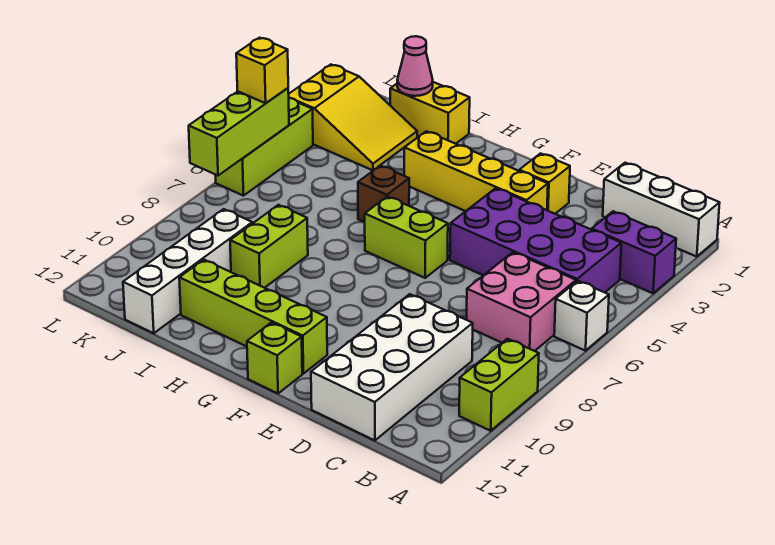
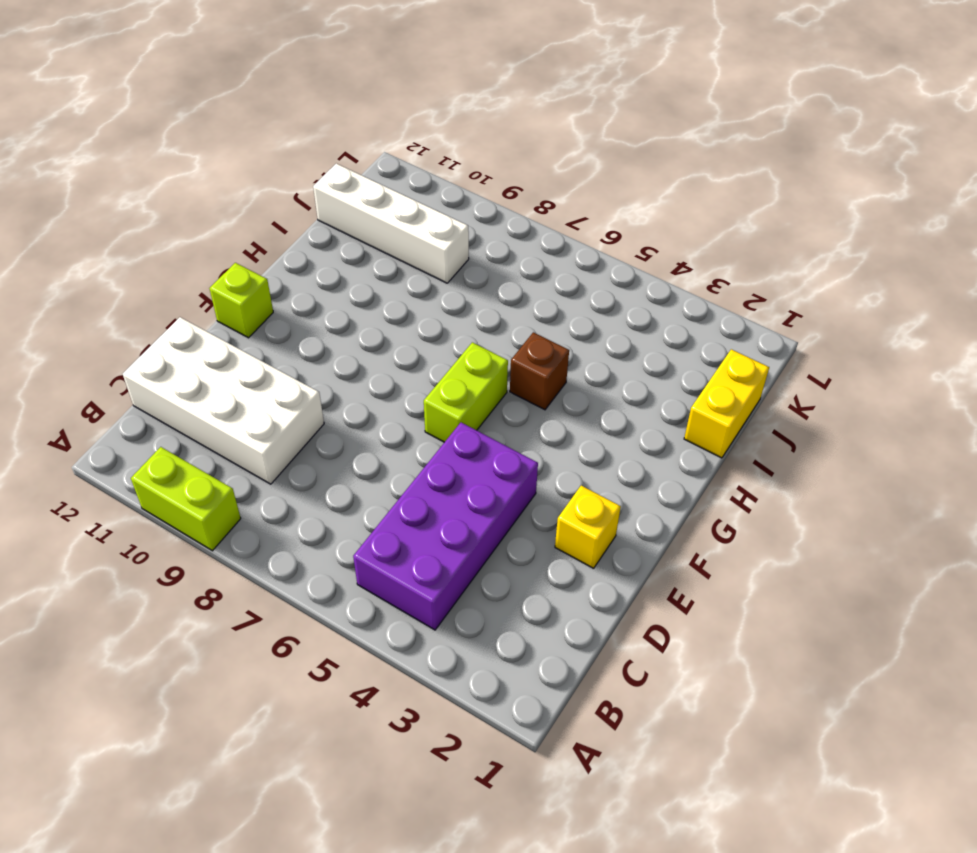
none -> white 1x3 brick [603,163,720,257]
none -> purple 1x2 brick [592,211,676,293]
none -> white 1x1 brick [554,281,609,351]

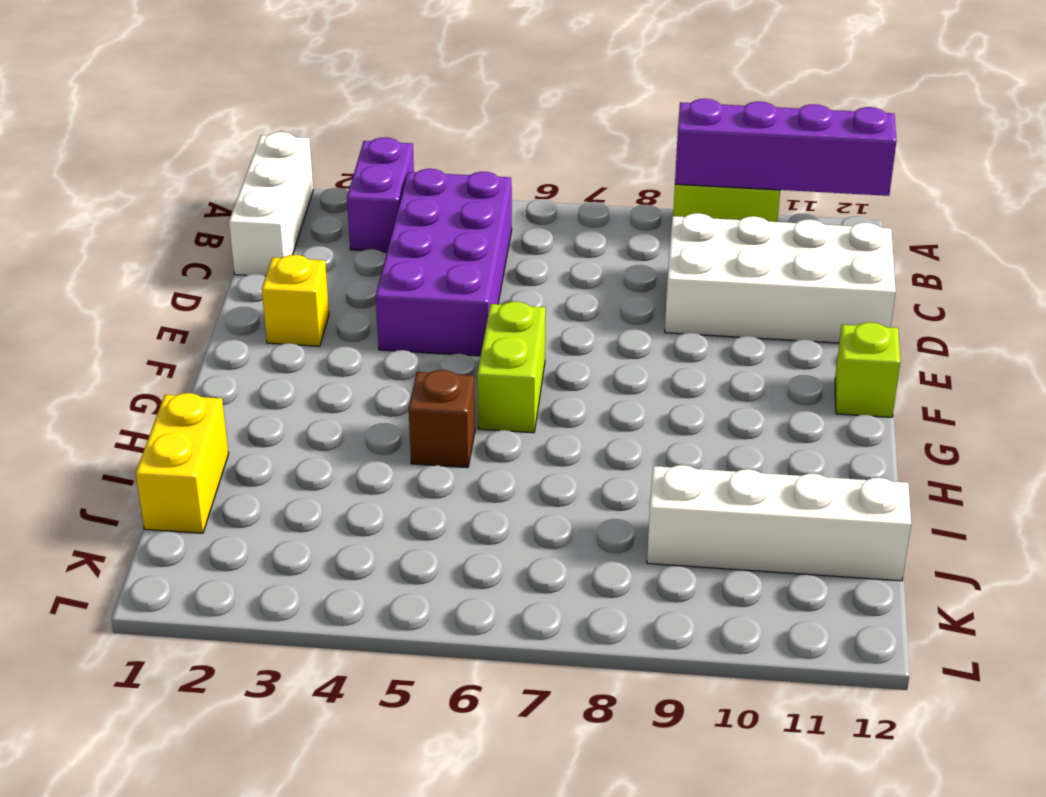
purple 1x4 brick [675,99,897,196] -> none
none -> white 1x1 brick [554,281,609,351]
none -> pink 2x2 brick [466,252,576,351]
none -> yellow 1x4 brick [404,131,548,211]

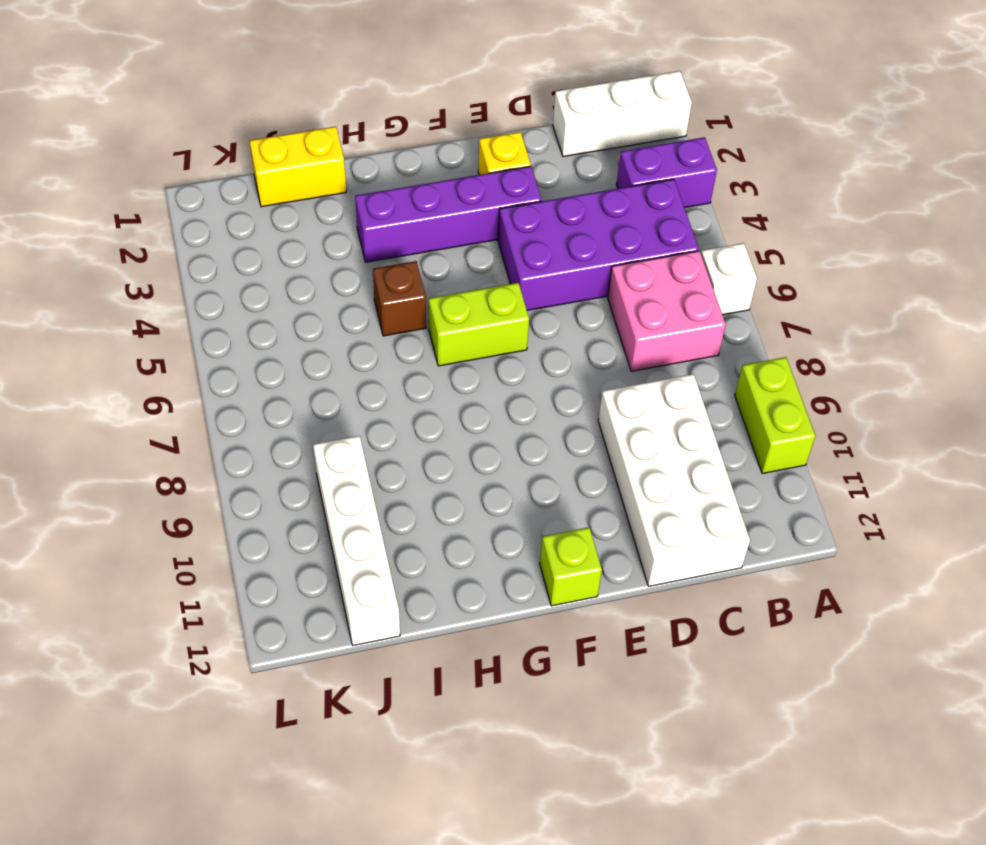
purple 1x4 brick [355,166,541,262] -> yellow 1x4 brick [404,131,548,211]
none -> lime 1x4 brick [179,260,327,374]
none -> lime 1x2 brick [230,205,308,288]
none -> yellow 2x3 slope [289,65,417,170]

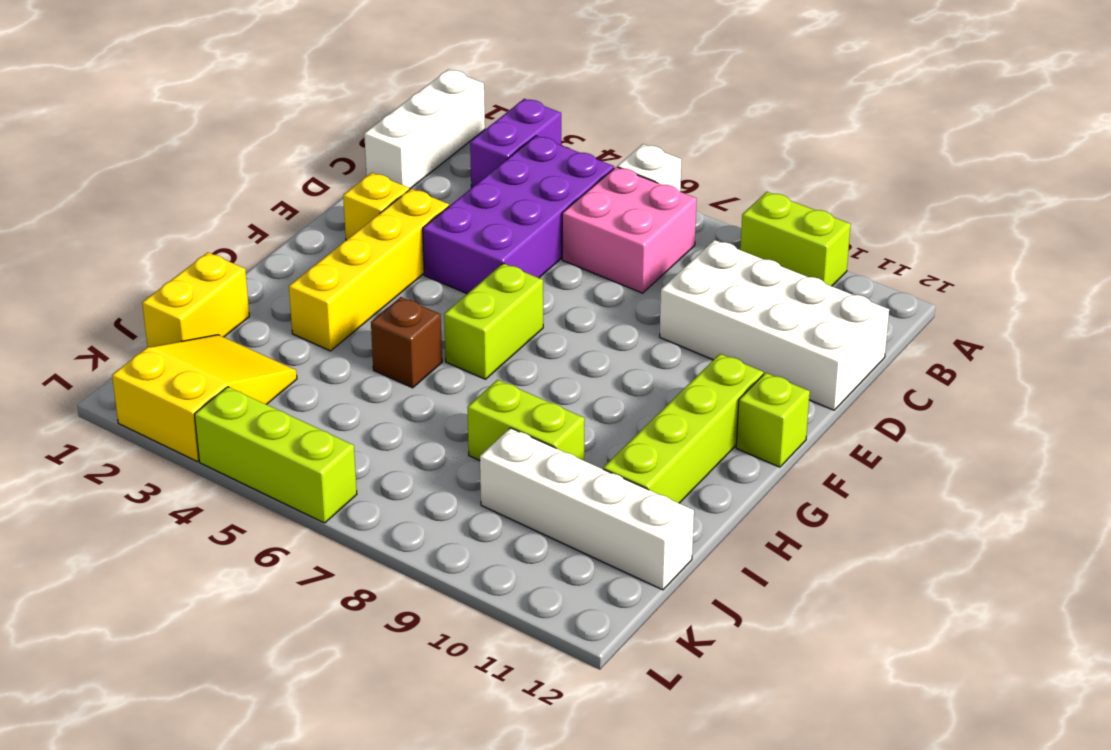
none -> pink 1x1 cone [397,36,433,96]
none -> lime 1x3 brick [189,88,289,176]
none -> yellow 1x1 brick [236,38,288,103]

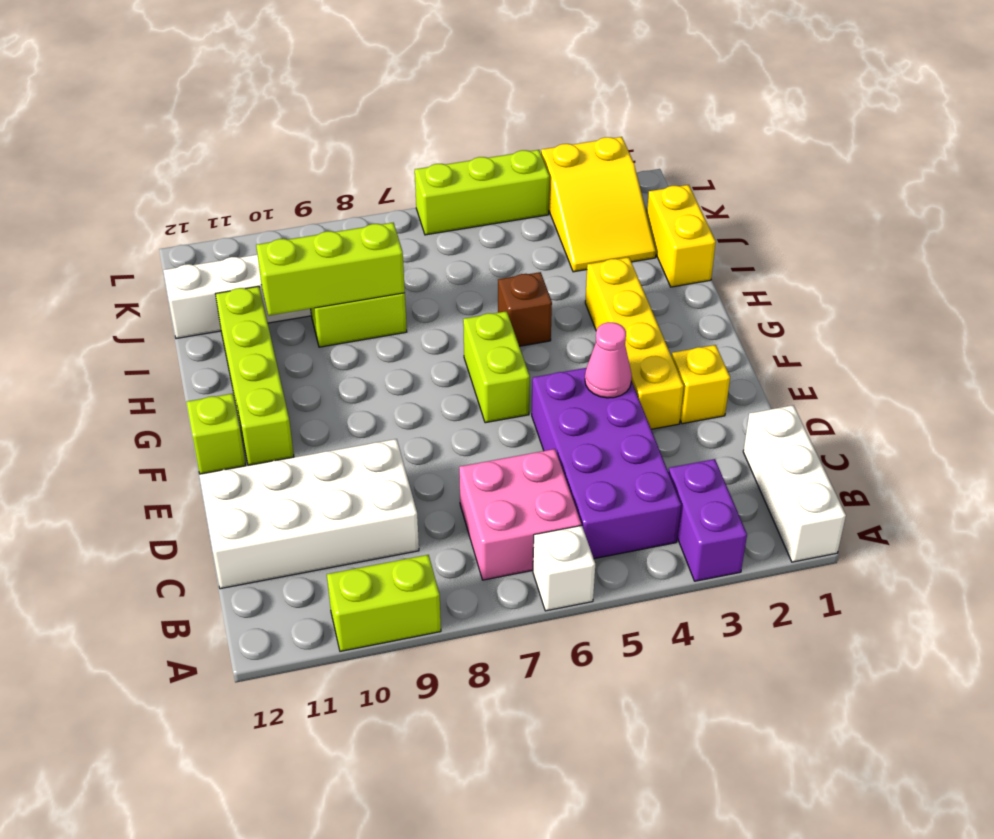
pink 1x1 cone [585,322,632,398] -> pink 1x1 cone moved to [397,36,433,96]
lime 1x3 brick [256,223,405,316] -> lime 1x3 brick moved to [189,88,289,176]
none -> yellow 1x1 brick [236,38,288,103]

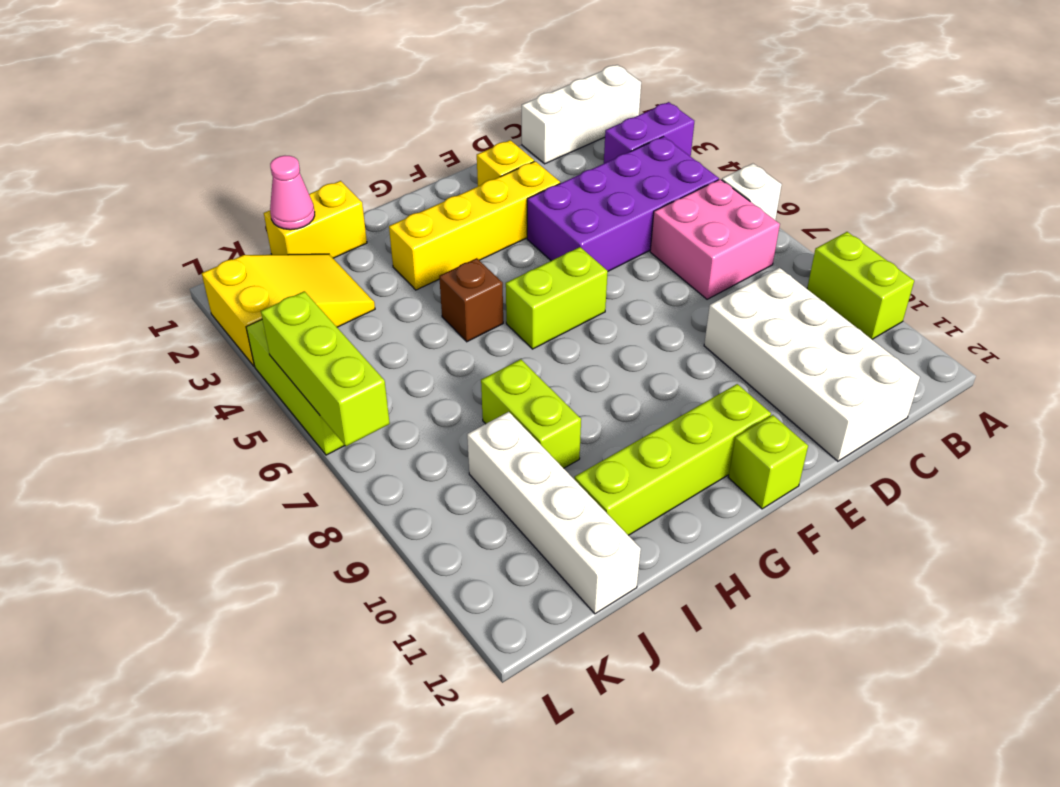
none -> yellow 1x1 brick [236,38,288,103]

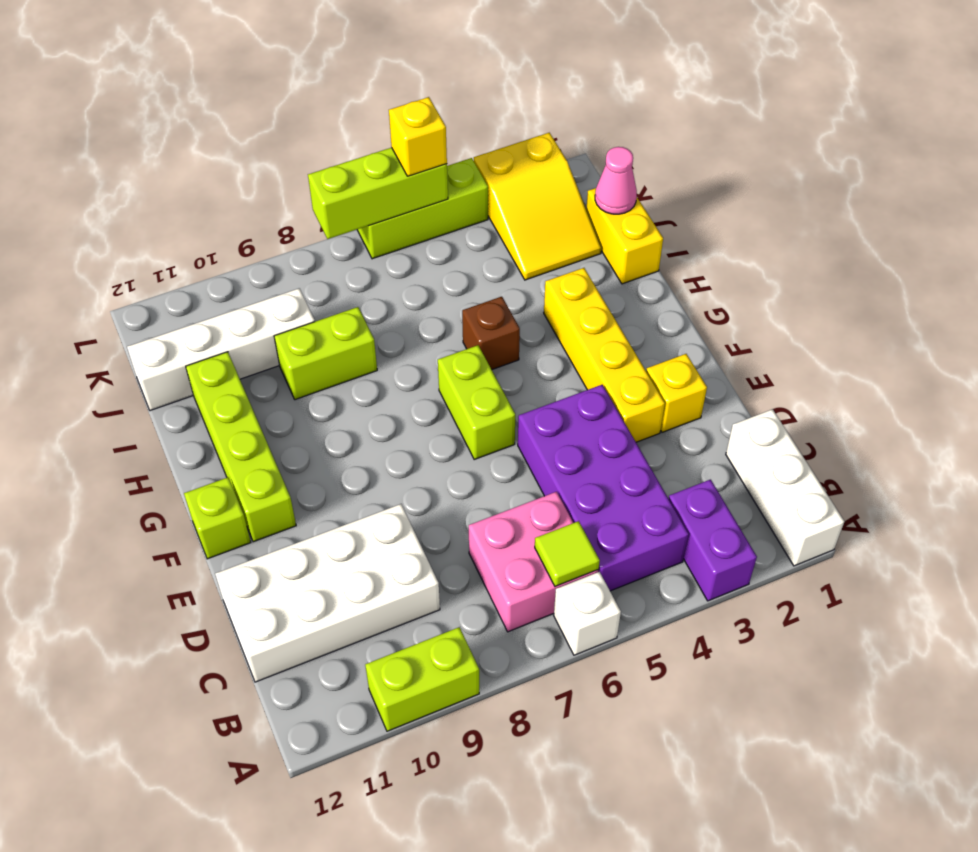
lime 1x1 tile [535,521,600,587] -> none

